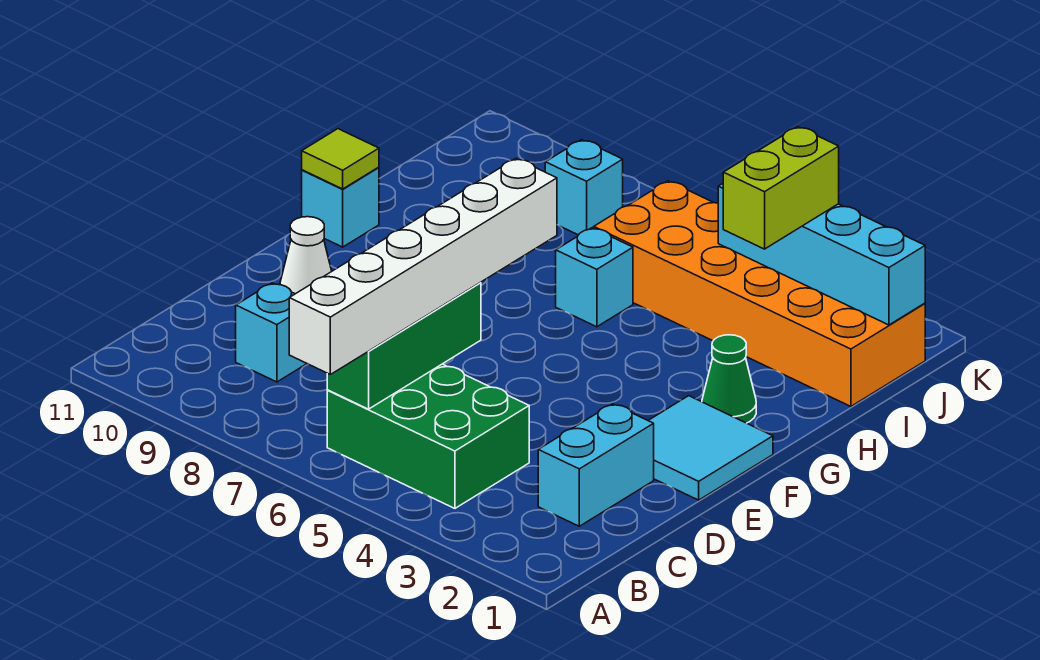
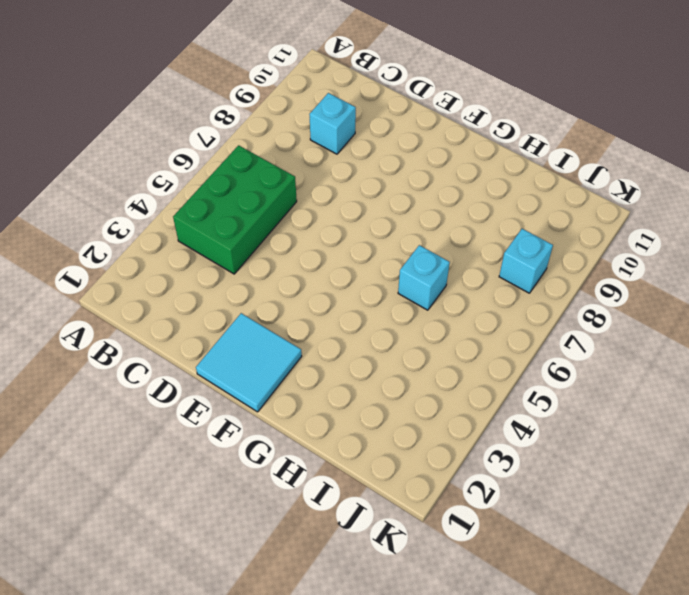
none -> cyan 1x2 brick [538,404,654,526]
none -> white 1x1 cone [280,217,332,294]
none -> green 1x1 cone [702,335,756,423]

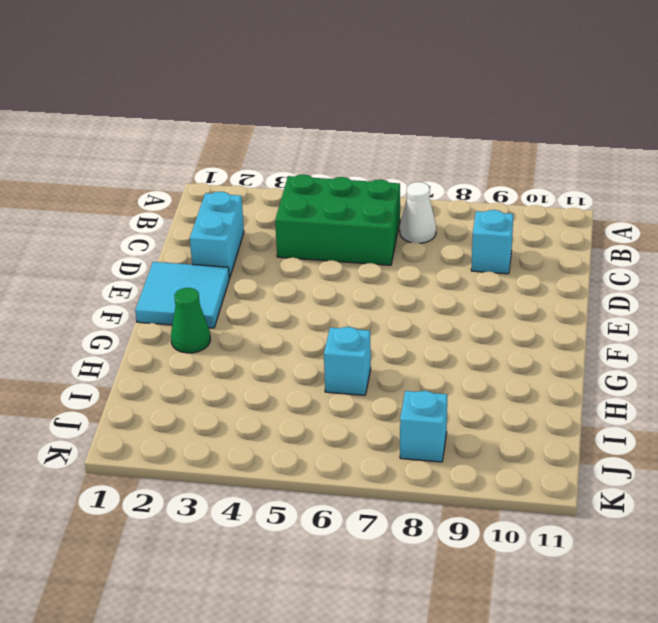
white 1x1 cone [400,182,436,243] -> white 1x1 cone moved to [280,217,332,294]
none -> cyan 1x1 brick [302,167,379,247]
none -> orange 2x6 brick [594,181,925,406]
none -> green 1x3 brick [327,283,481,409]

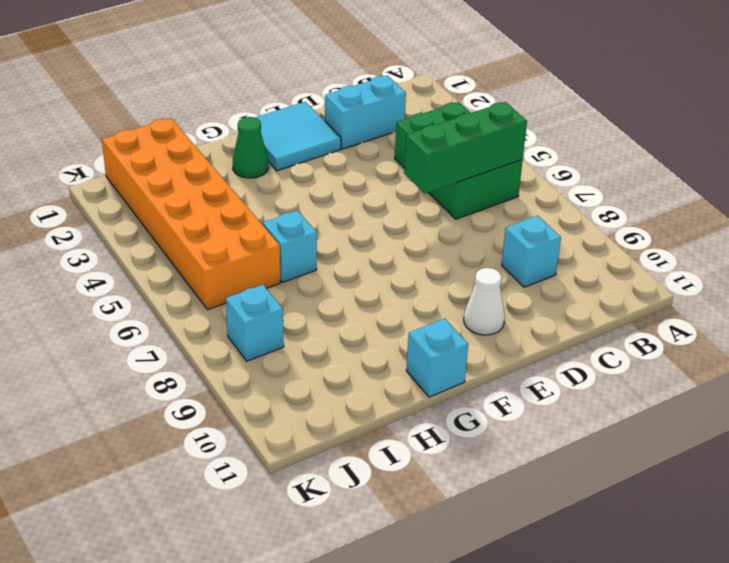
none -> lime 1x1 tile [302,129,379,189]
none -> cyan 1x4 brick [718,184,925,325]
none -> white 1x6 brick [289,158,557,374]

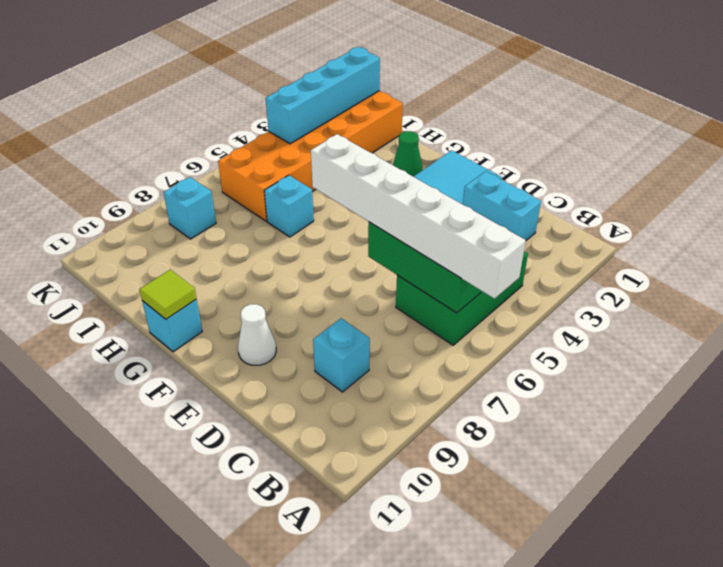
none -> lime 1x2 brick [723,127,839,249]

